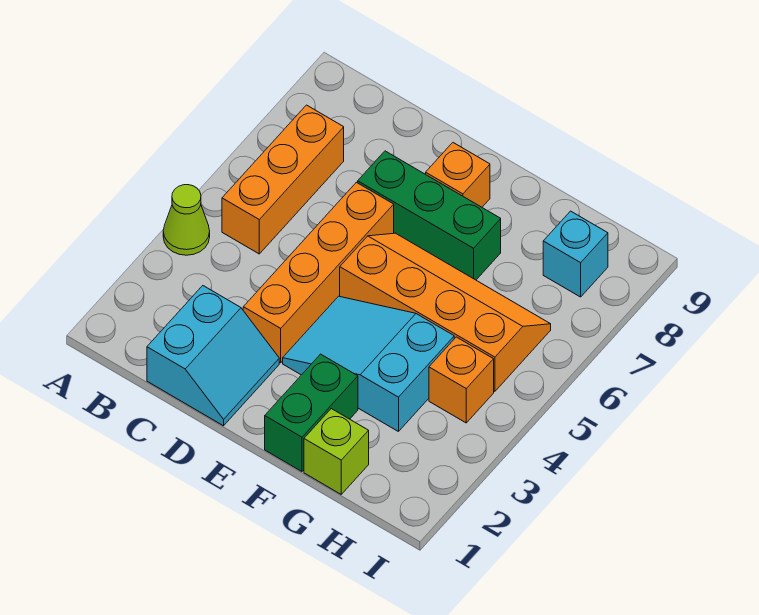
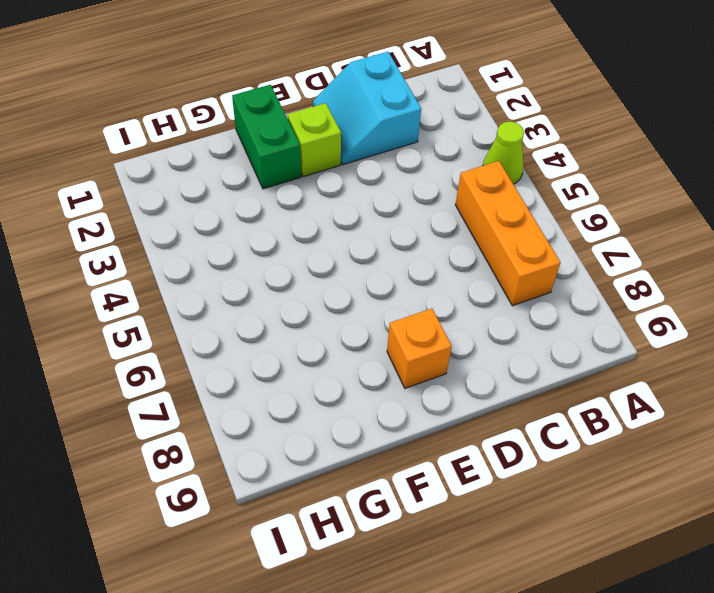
lime 1x1 brick [287,103,341,177] -> lime 1x1 brick moved to [304,409,369,494]
none -> orange 1x4 brick [243,182,394,363]
none -> green 1x3 brick [358,151,501,280]
none -> cyan 2x3 slope [283,296,454,432]

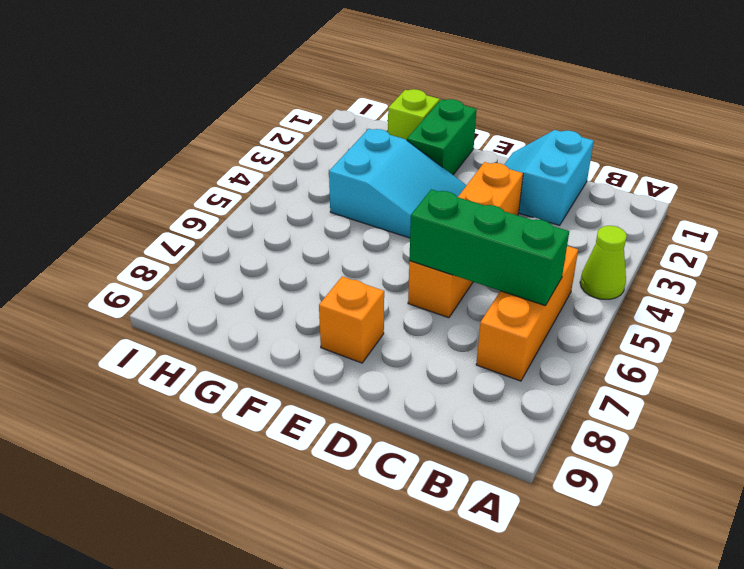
green 1x3 brick [409,189,569,306] -> green 1x3 brick moved to [358,151,501,280]
none -> orange 2x4 slope [340,233,551,391]
none -> orange 1x1 brick [429,337,494,423]
none -> cyan 1x1 brick [543,211,608,297]

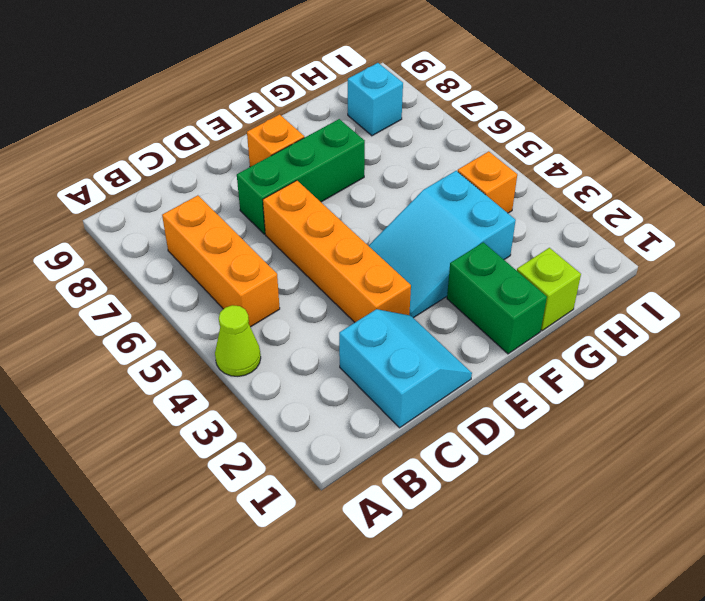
none -> orange 2x4 slope [340,233,551,391]

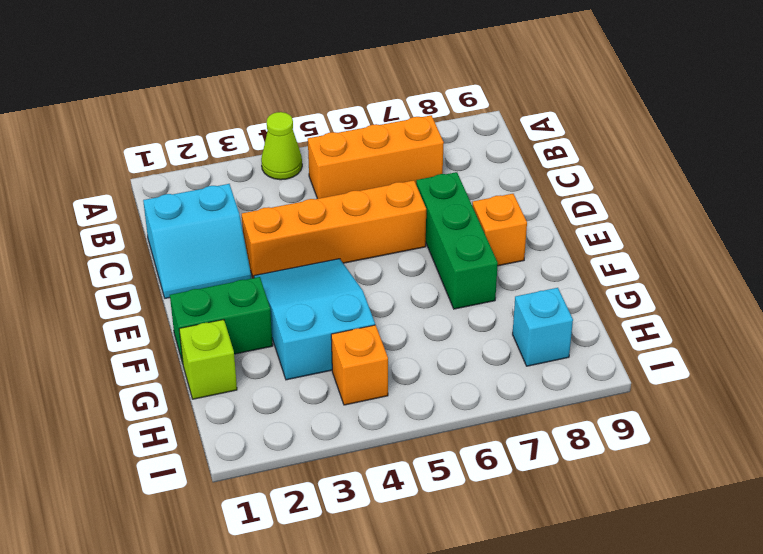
none -> orange 2x4 slope [340,233,551,391]

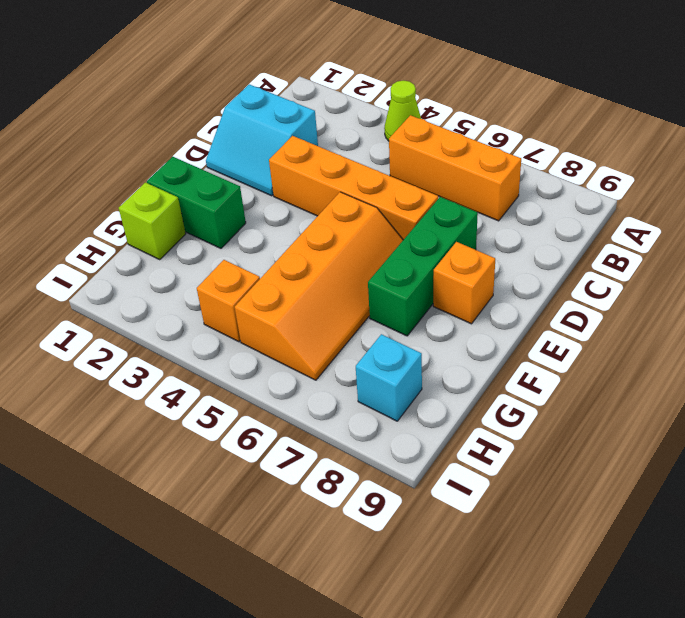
none -> cyan 2x3 slope [283,296,454,432]

